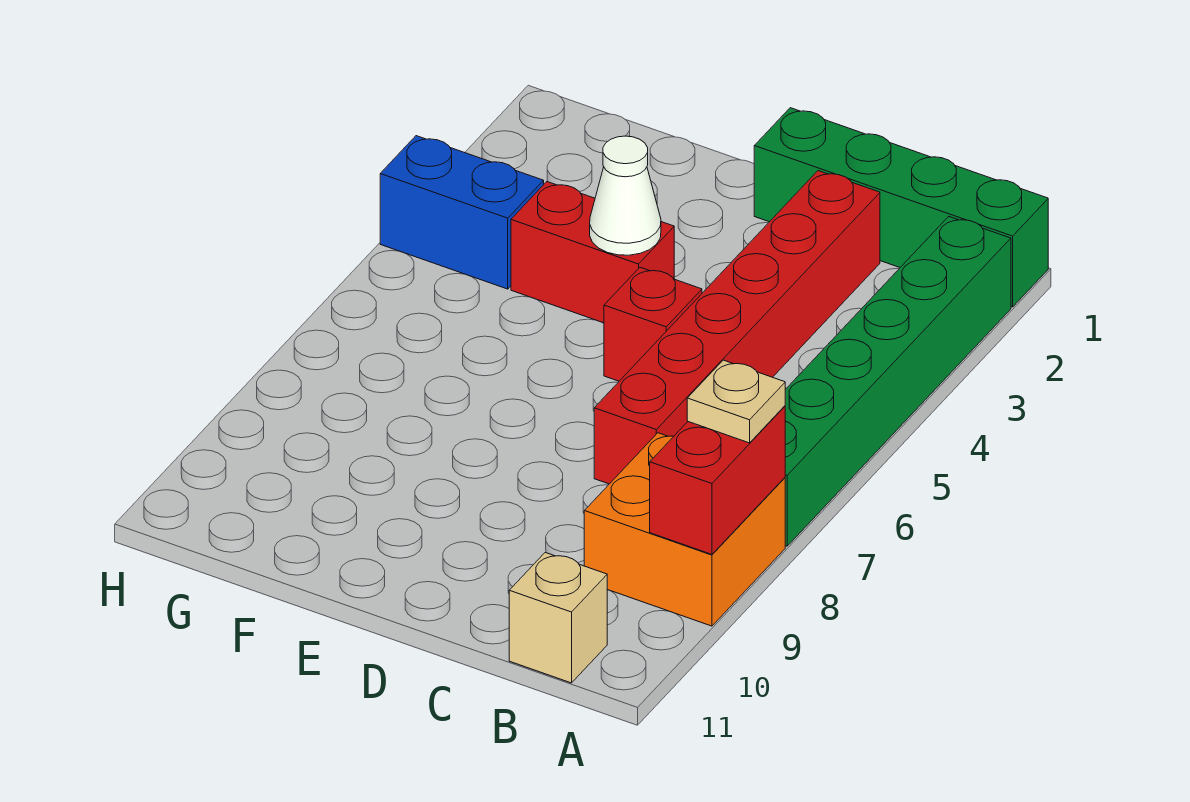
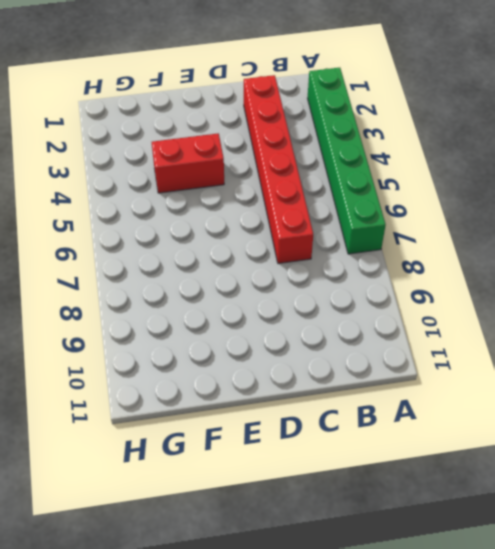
none -> green 1x4 brick [754,108,1048,307]
none -> orange 2x2 brick [584,433,785,626]

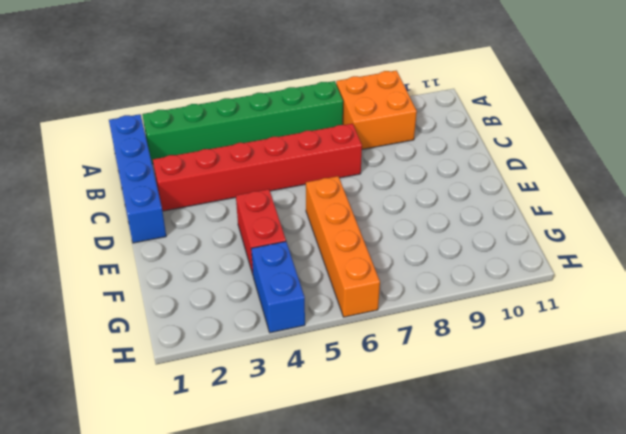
blue 1x4 brick [109,114,166,243] -> green 1x4 brick [754,108,1048,307]
orange 1x4 brick [306,176,380,317] -> none
none -> tan 1x1 brick [509,553,607,683]
none -> red 1x1 brick [604,267,702,381]

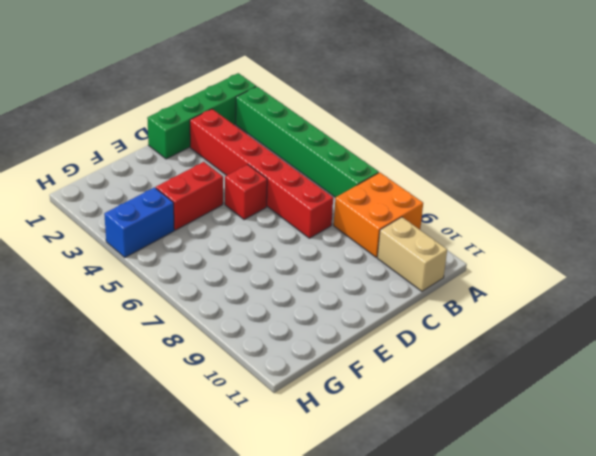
tan 1x2 brick [377,217,447,291] -> tan 1x1 brick [509,553,607,683]
none -> red 1x2 brick [650,406,785,554]
none -> white 1x1 cone [590,136,661,255]

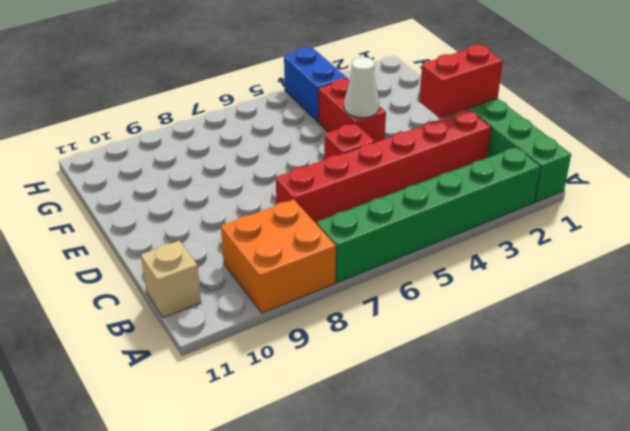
red 1x2 brick [419,45,503,118] -> red 1x2 brick moved to [650,406,785,554]
none -> tan 1x1 plate [687,360,785,443]

